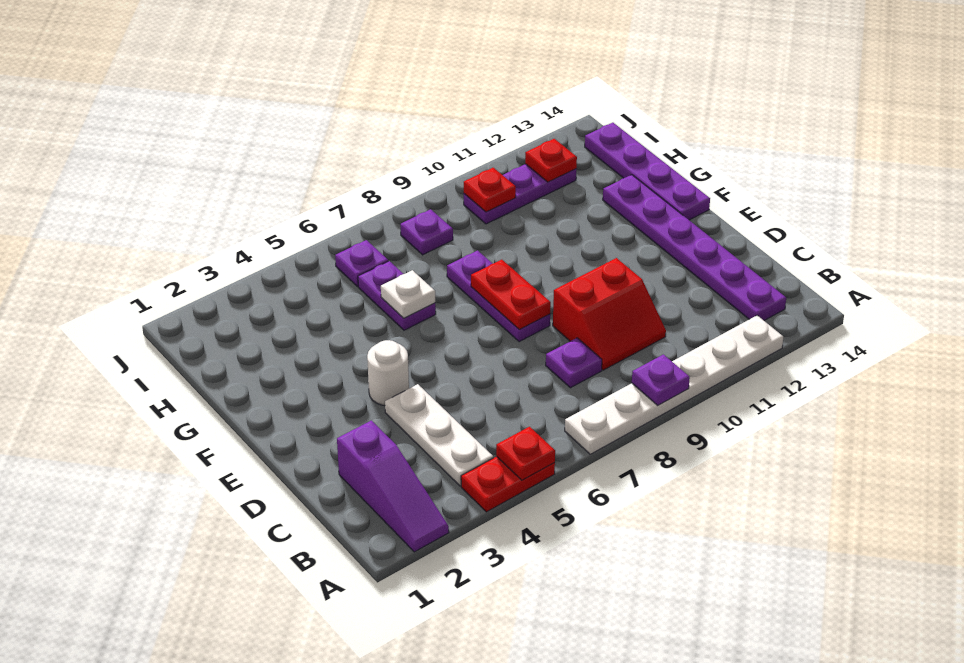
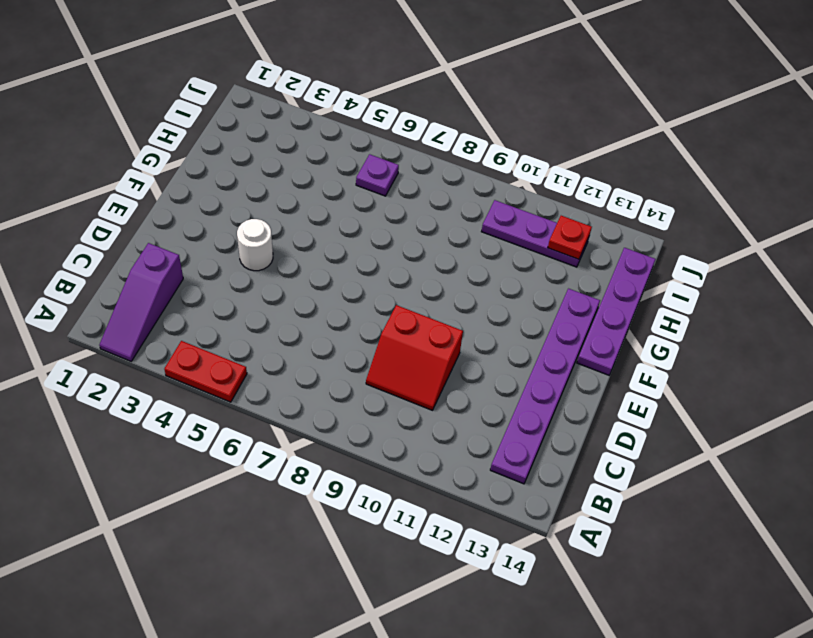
none -> white 1x6 plate [565,315,783,454]
none -> white 1x3 plate [385,384,493,486]
none -> purple 1x1 plate [546,338,602,388]

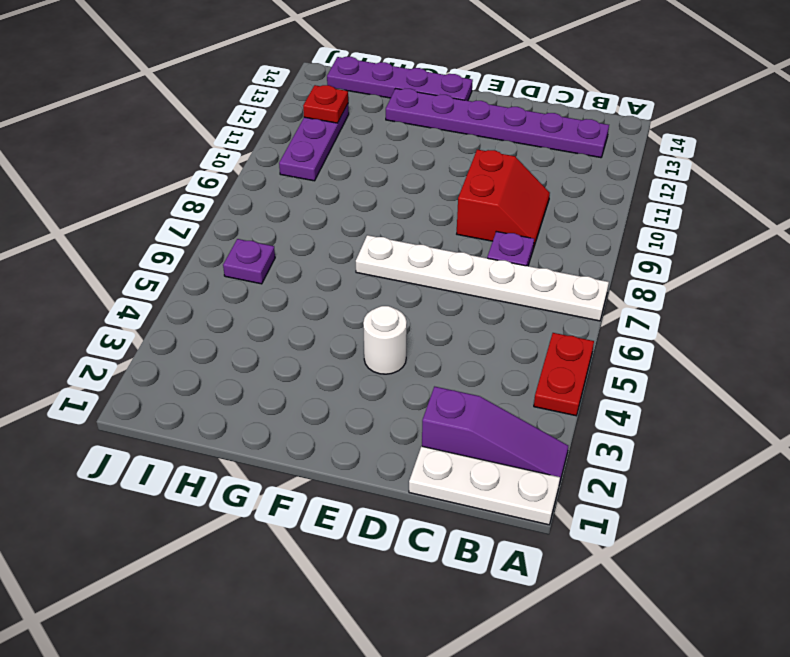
white 1x3 plate [409,446,560,525] -> white 1x3 plate moved to [385,384,493,486]
white 1x6 plate [356,235,609,321] -> white 1x6 plate turned to [565,315,783,454]
none -> purple 1x3 plate [447,251,550,342]
none -> purple 1x2 plate [358,261,436,330]
none -> purple 1x1 plate [400,209,453,255]

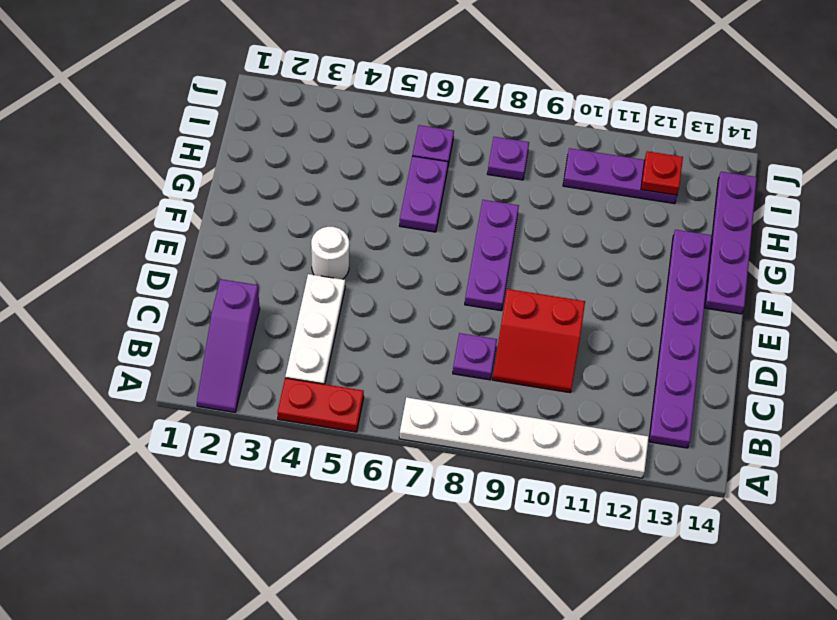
none -> red 1x1 plate [496,427,555,480]
none -> purple 1x1 plate [632,354,690,405]
none -> red 1x2 plate [471,260,551,330]

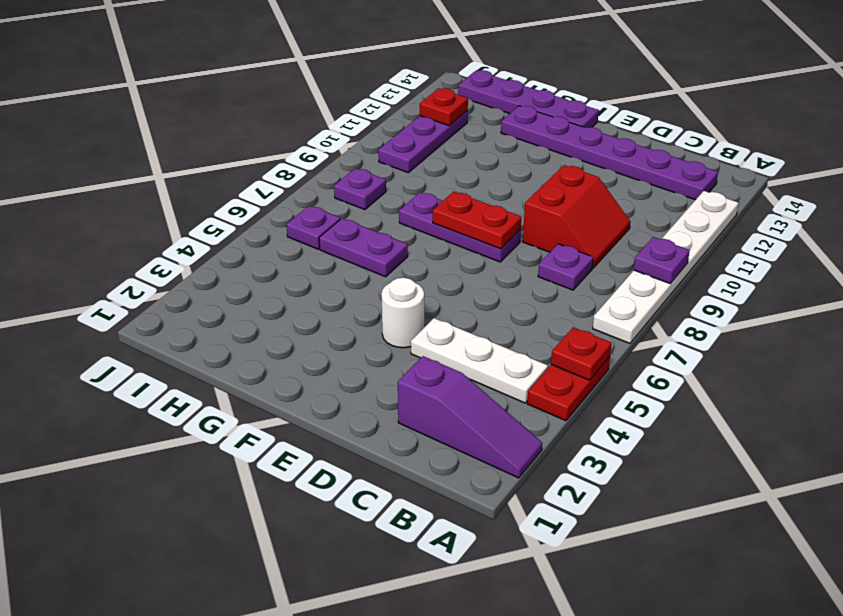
none -> white 1x1 plate [381,270,435,318]
none -> red 1x1 plate [464,168,516,212]

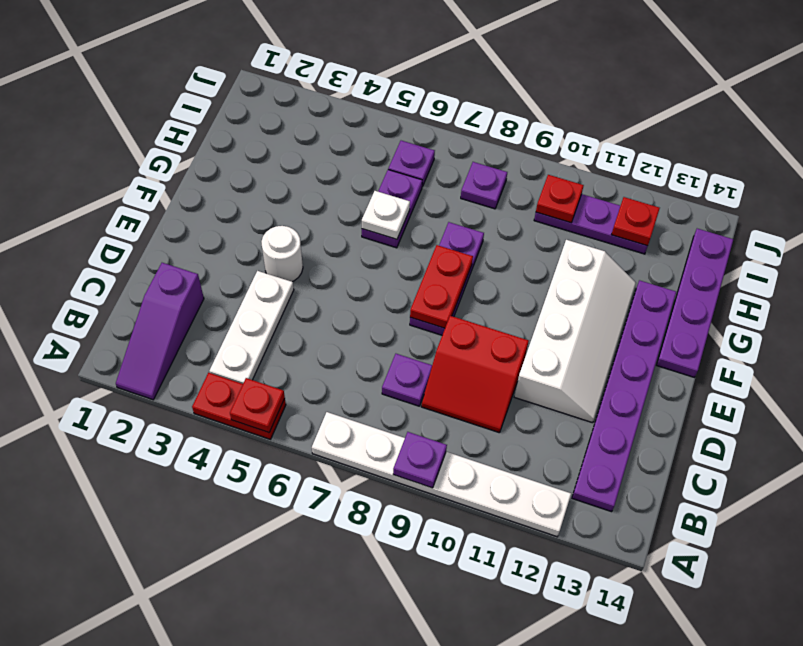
white 2x4 slope [514,240,636,423] -> none

